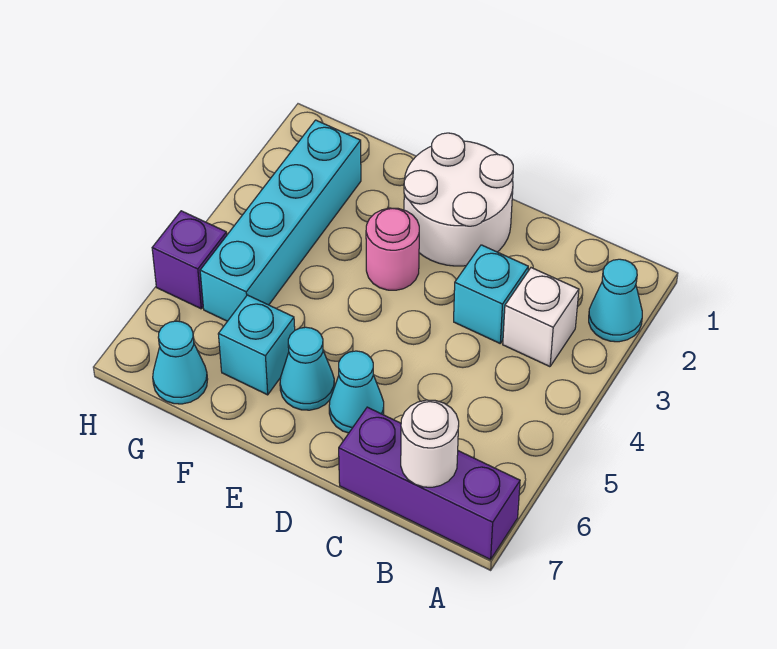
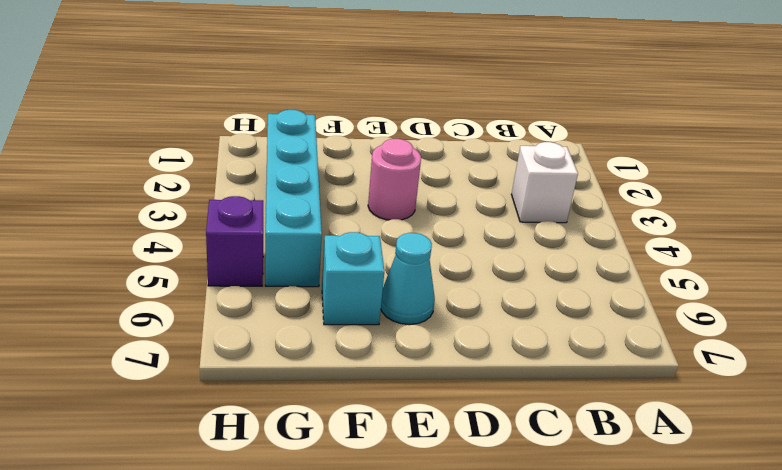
none -> cyan 1x1 cone [589,259,642,342]
none -> purple 1x3 brick [339,407,520,560]
none -> cyan 1x1 brick [454,245,528,343]

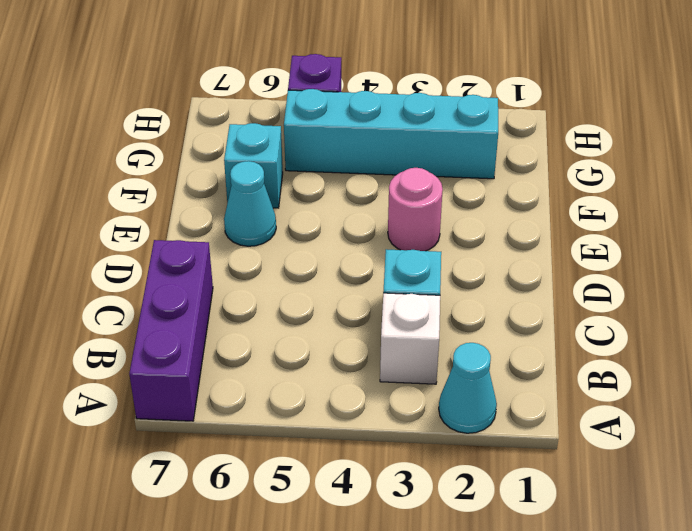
none -> white 2x2 round brick [404,133,513,266]
none -> cyan 1x1 cone [329,351,384,433]
none -> cyan 1x1 cone [153,321,208,404]

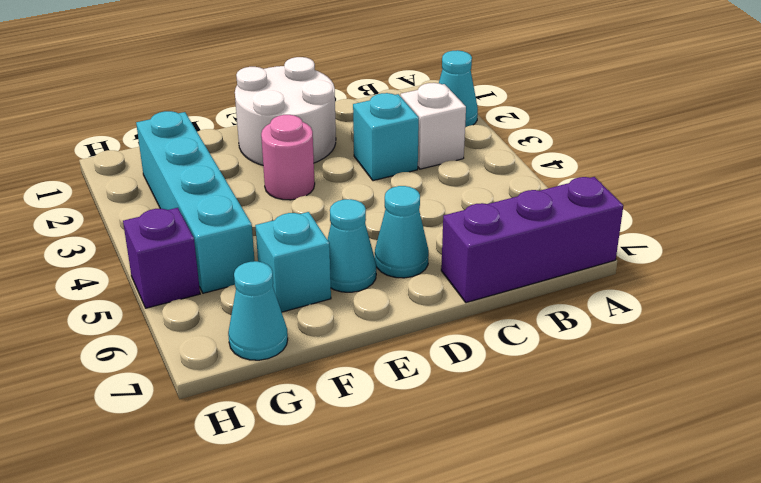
none -> white 1x1 round brick [401,400,459,487]

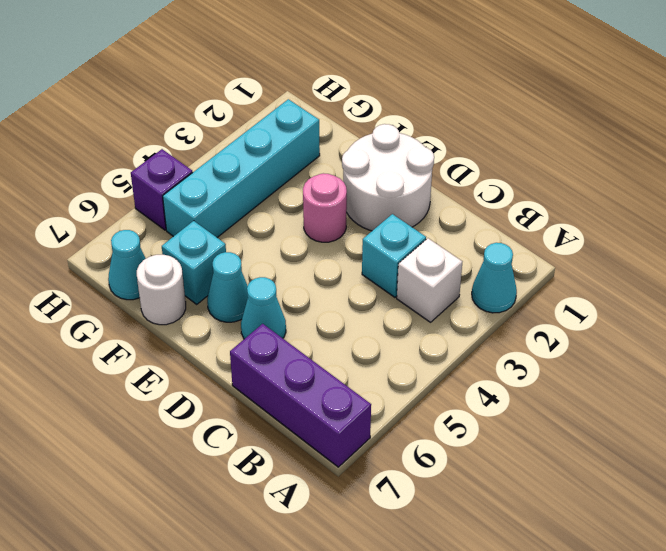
white 1x1 round brick [137,255,186,325] -> white 1x1 round brick moved to [401,400,459,487]

